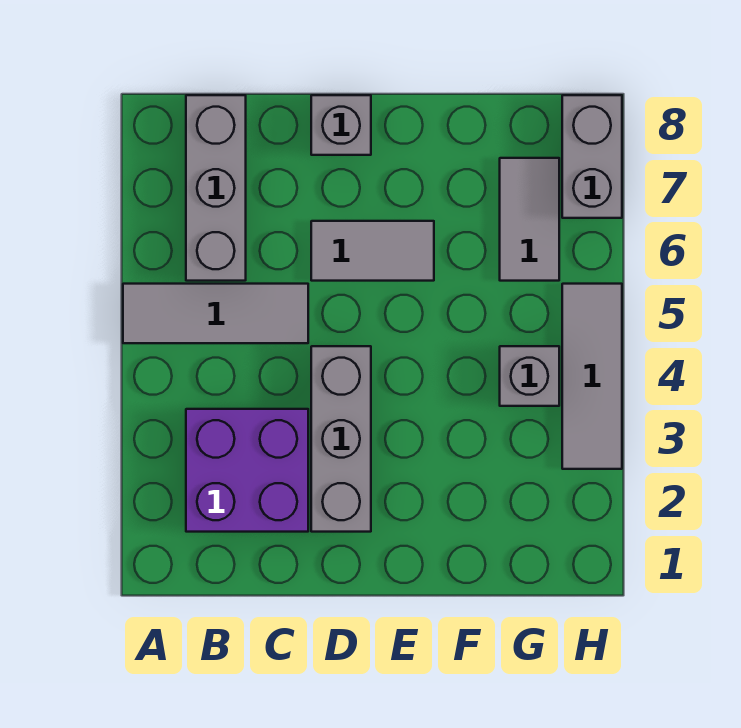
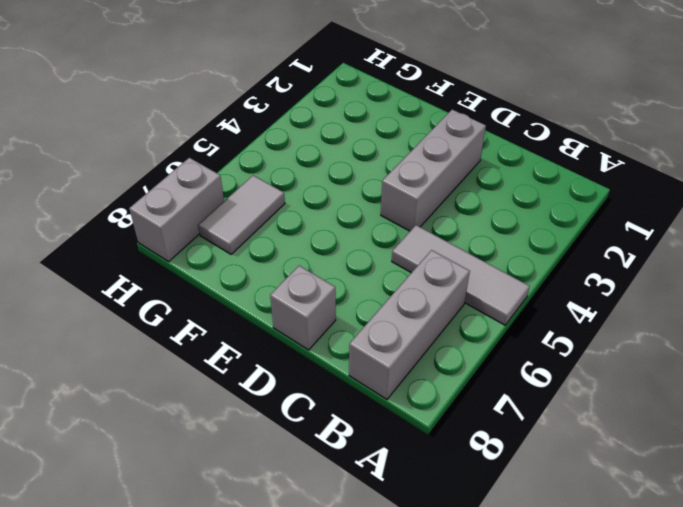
none -> purple 2x2 brick [186,409,308,532]
none -> grey 1x2 tile [311,221,434,281]

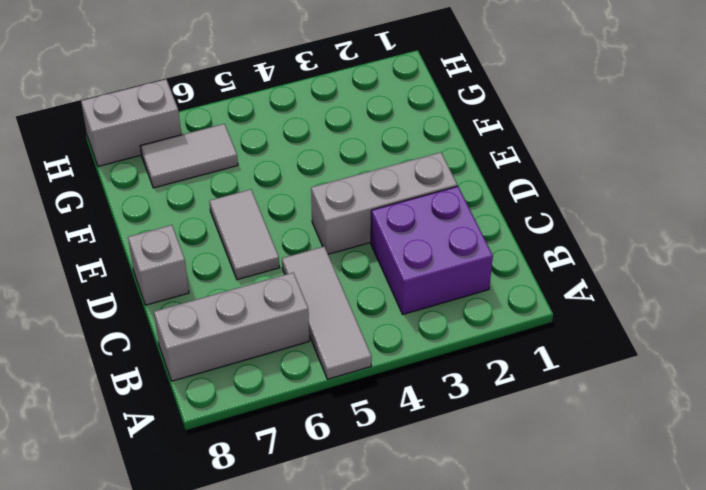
none -> grey 1x1 brick [500,346,559,406]
none -> grey 1x3 tile [562,284,622,469]

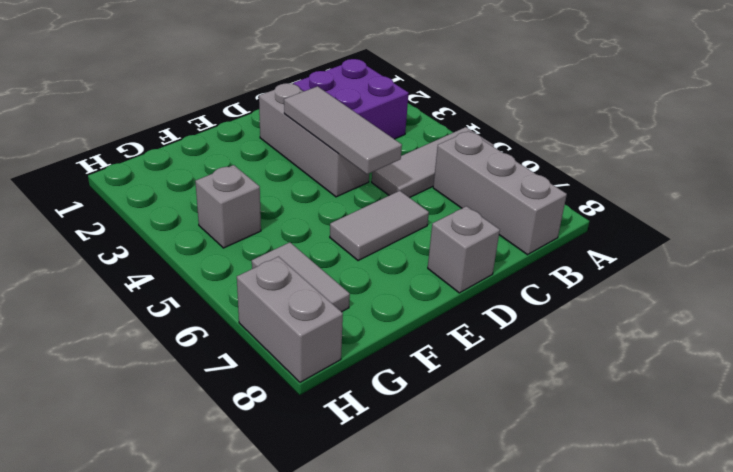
grey 1x3 tile [284,86,402,174] -> grey 1x3 tile moved to [562,284,622,469]

